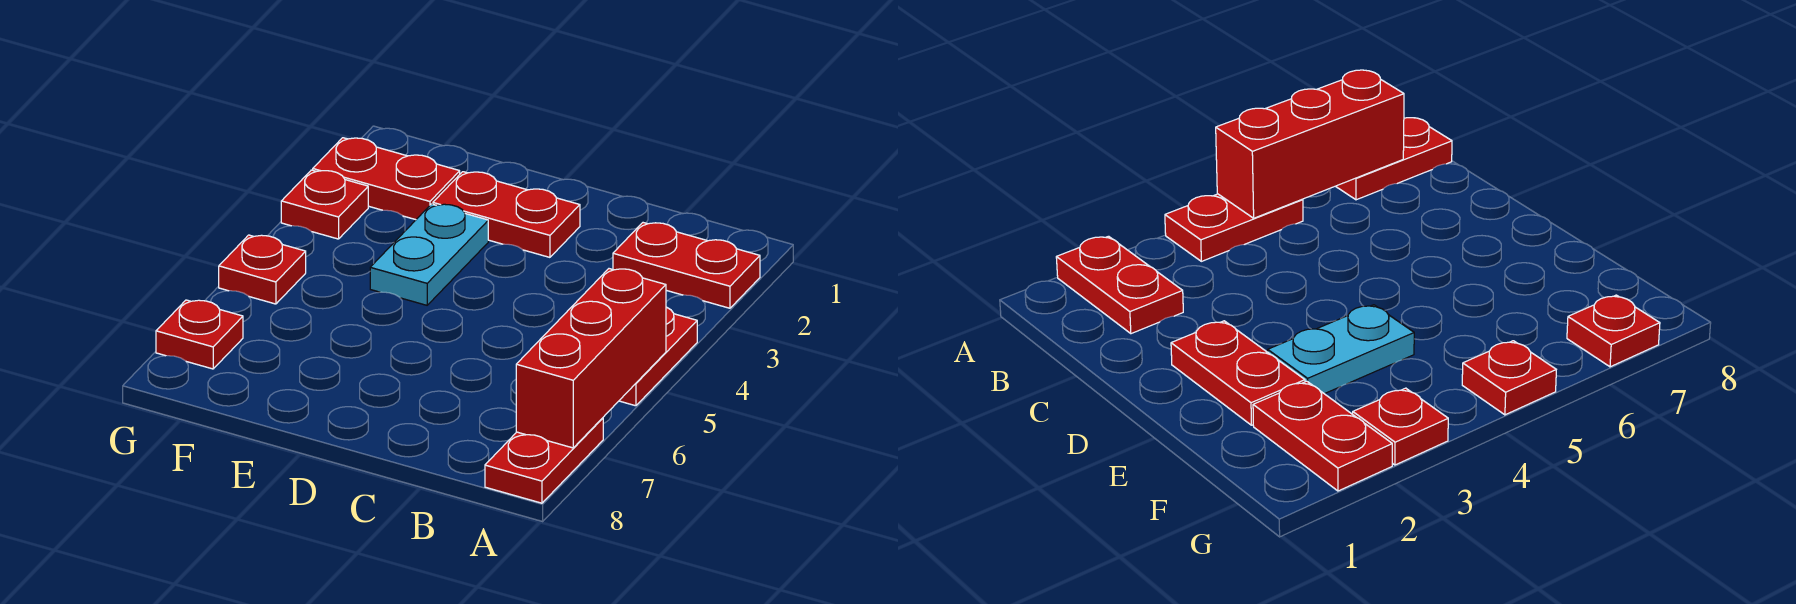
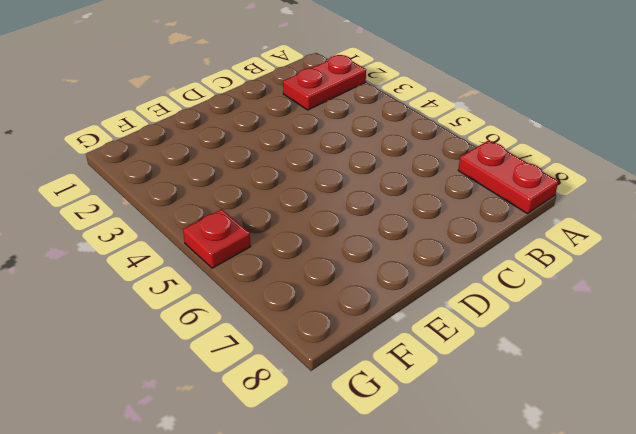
none -> red 1x2 plate [619,307,697,406]
none -> red 1x2 plate [433,172,580,257]

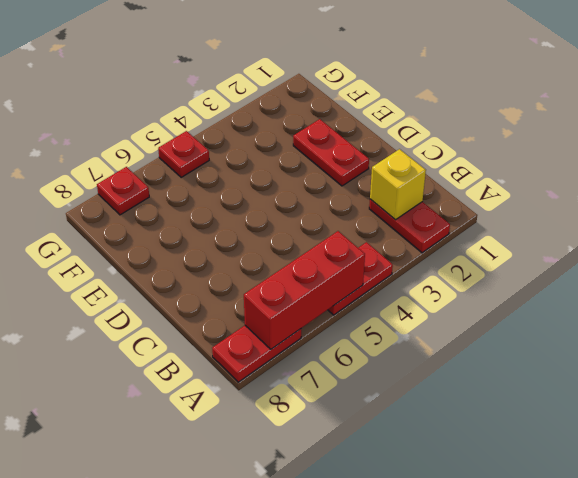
yellow 1x1 brick [370,149,426,220] -> none
none -> cyan 1x2 plate [370,204,488,305]
none -> red 1x2 plate [313,138,460,220]

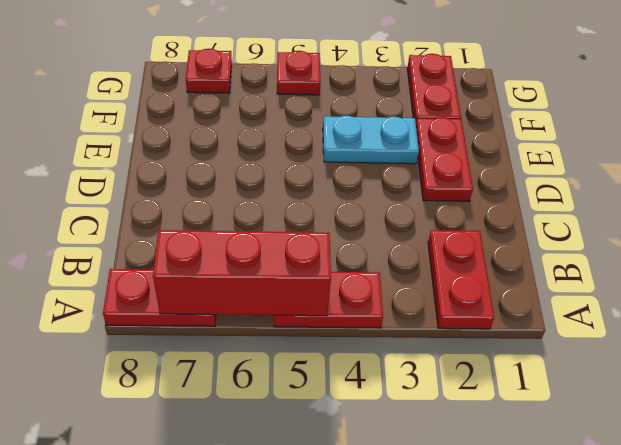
none -> red 1x1 plate [281,170,368,239]

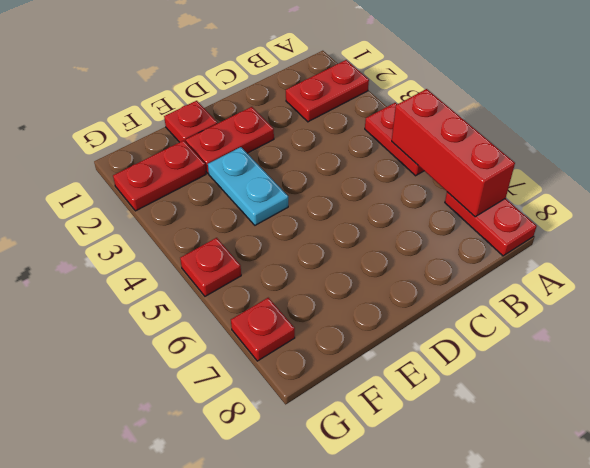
red 1x1 plate [164,101,217,142] -> red 1x1 plate moved to [281,170,368,239]

